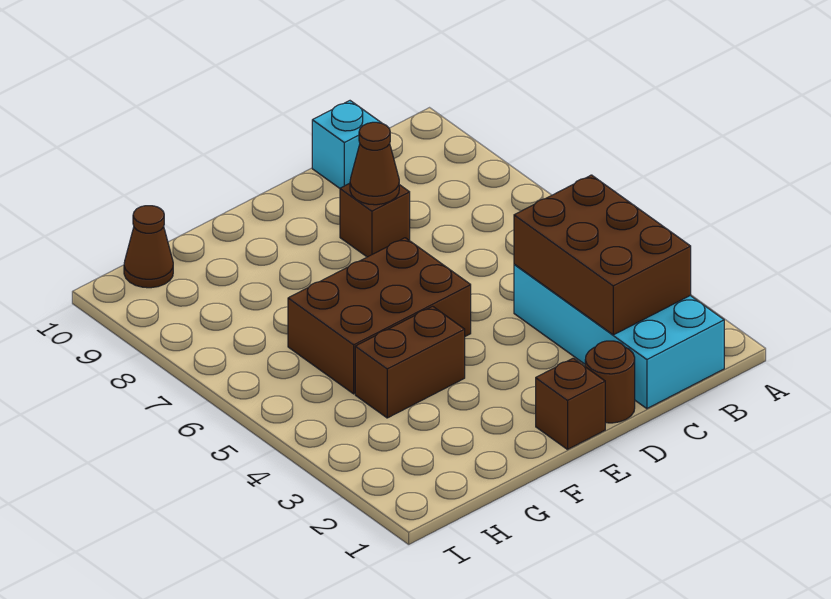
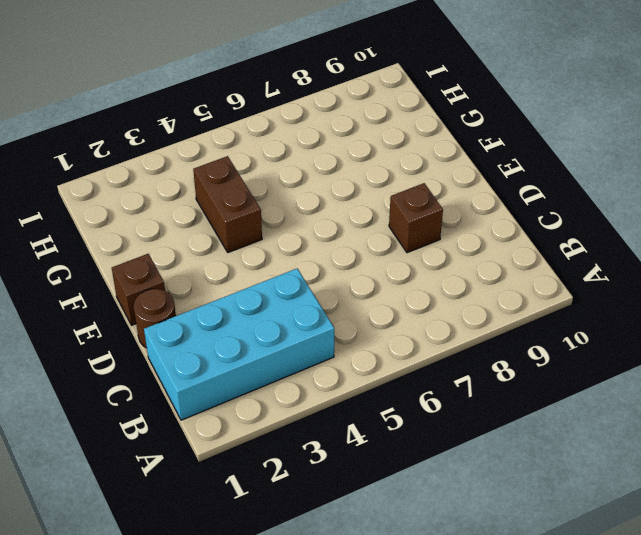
none -> cyan 1x1 brick [312,101,381,188]
none -> brown 2x3 brick [288,238,471,394]

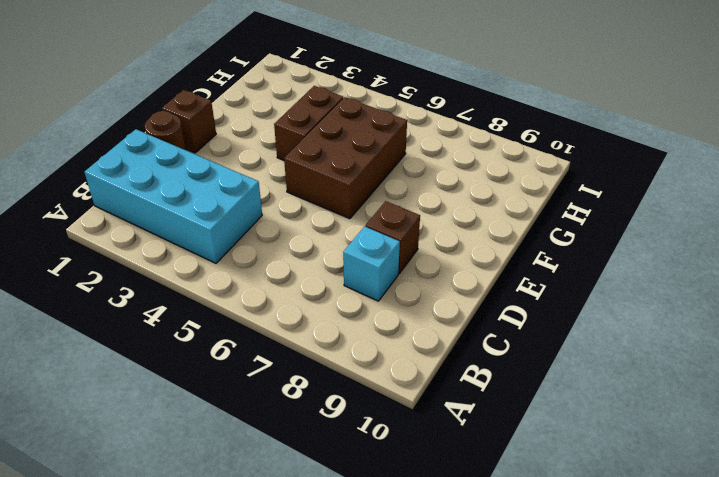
cyan 1x1 brick [343,226,400,301] -> cyan 1x1 brick moved to [312,101,381,188]
none -> brown 1x1 cone [124,206,173,288]
none -> brown 2x3 brick [514,175,691,335]

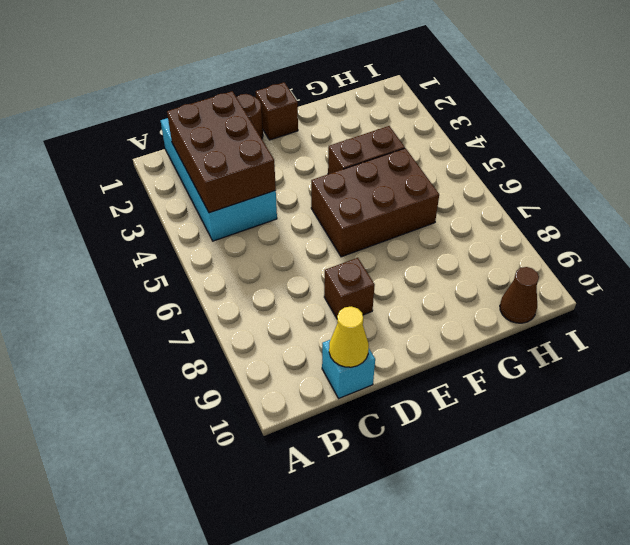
yellow 1x1 cone [329,307,369,367] -> none
none -> brown 1x1 cone [350,122,399,205]

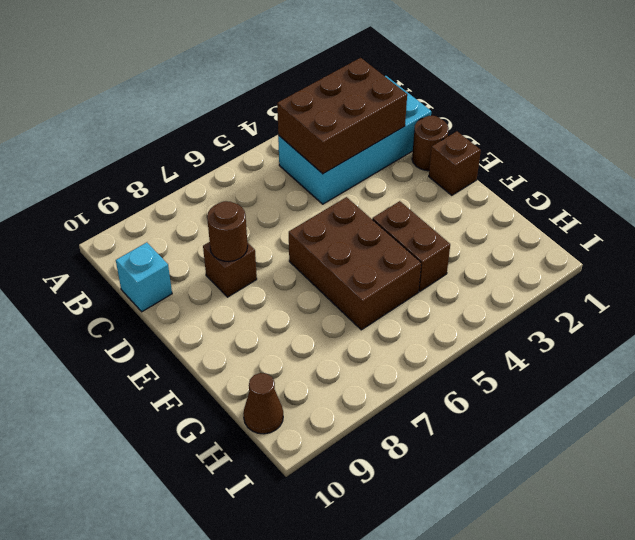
brown 1x1 round brick [207,201,248,261] -> brown 1x1 cone [350,122,399,205]

